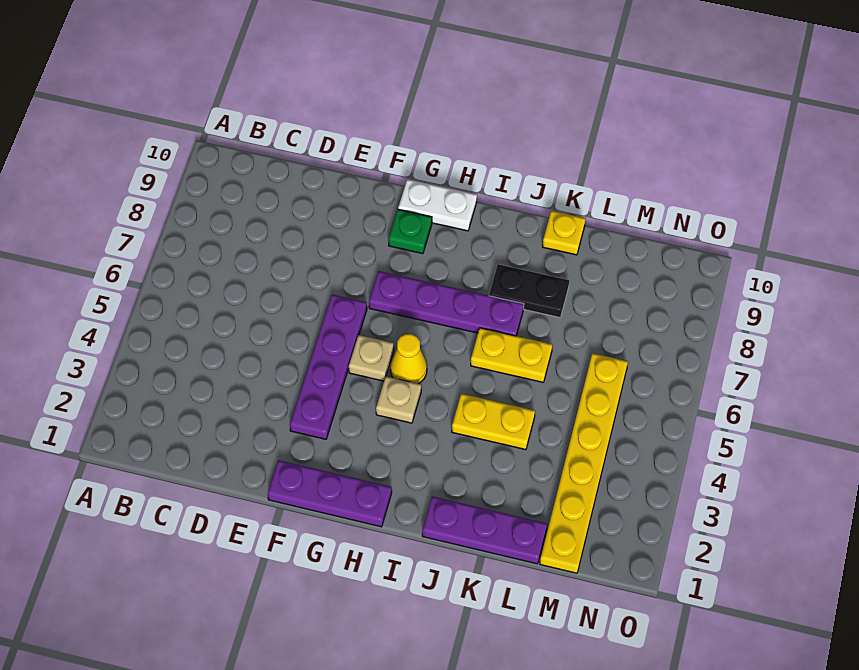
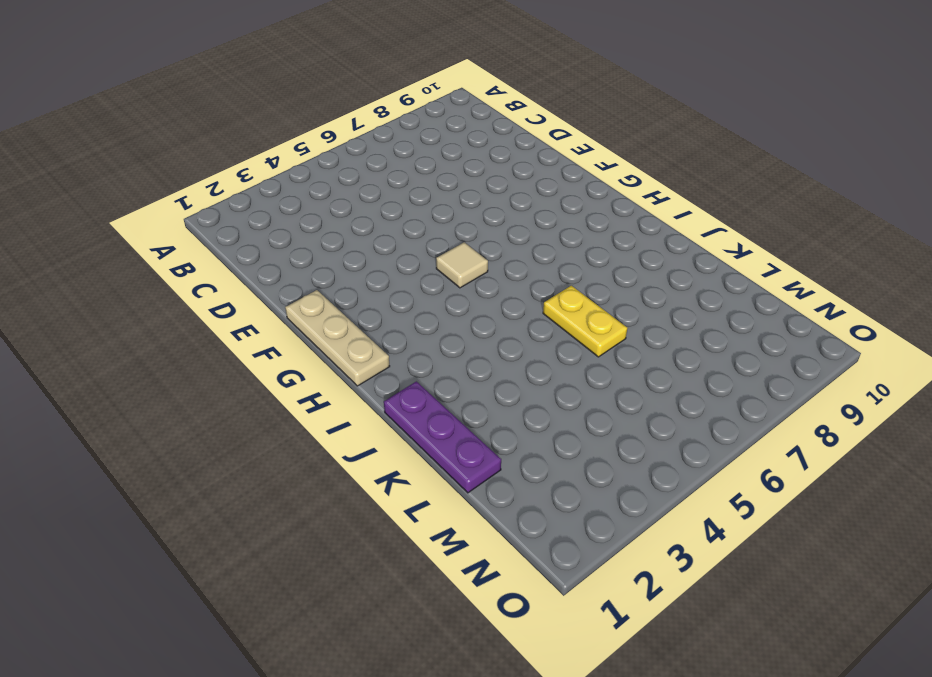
tan 1x3 plate [285,290,390,386] -> purple 1x3 plate [268,460,392,527]
tan 1x1 tile [436,242,488,288] -> tan 1x1 plate [349,335,394,381]
none -> purple 1x4 plate [290,295,367,439]
none -> purple 1x4 plate [369,271,524,336]
none -> green 1x1 plate [389,209,432,254]

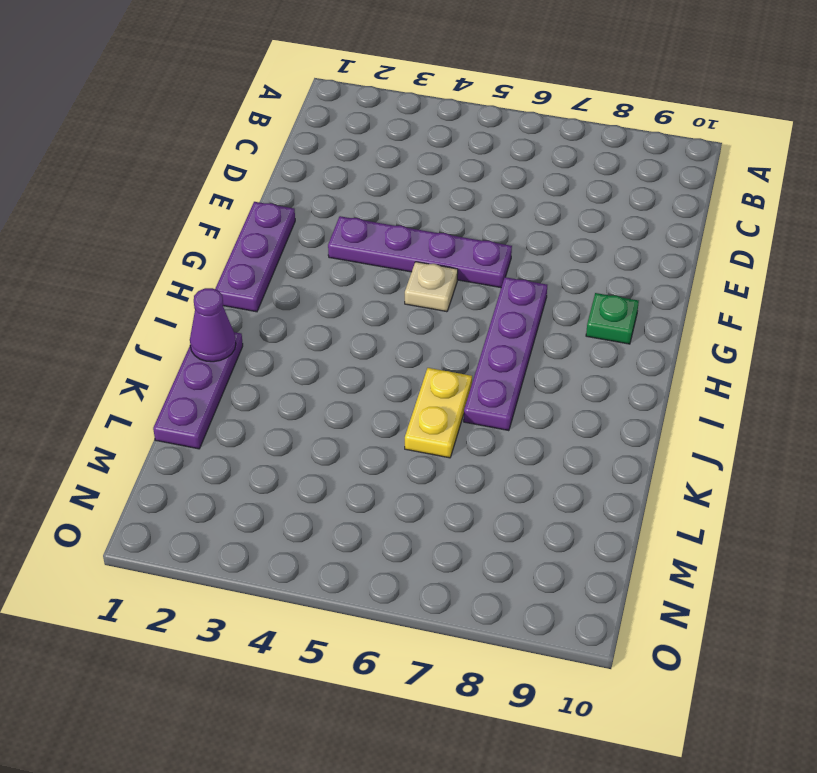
purple 1x1 cone [190,288,236,362] -> none
none -> white 1x2 plate [398,179,477,231]
none -> tan 1x1 plate [376,376,421,423]
none -> yellow 1x1 cone [390,334,427,384]

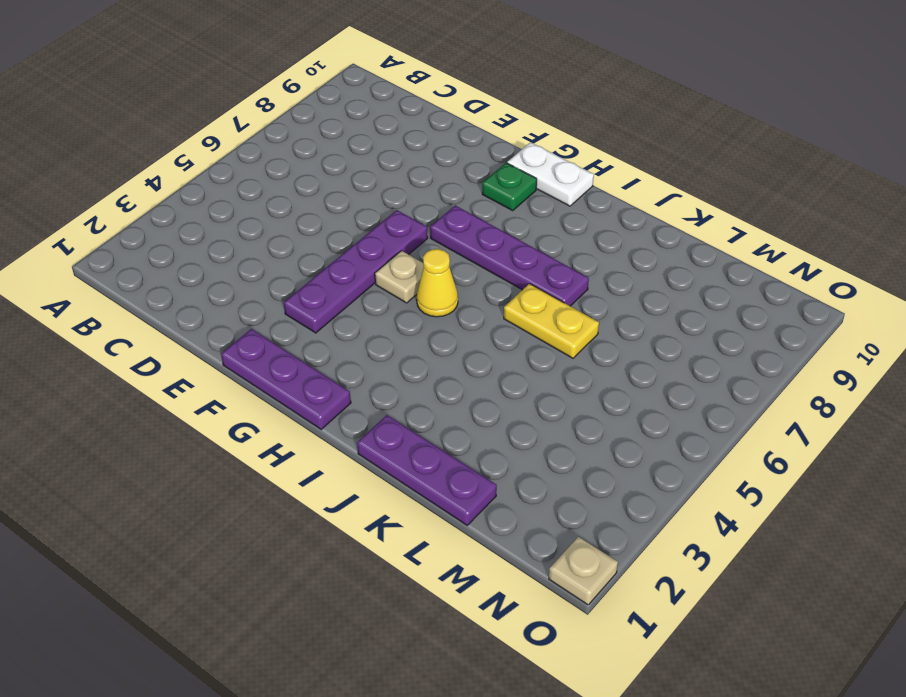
tan 1x1 plate [549,537,618,605] -> tan 1x1 plate moved to [376,376,421,423]
none -> yellow 1x2 plate [452,394,535,450]
none -> black 1x2 plate [489,264,569,318]
none -> yellow 1x1 plate [543,211,586,255]

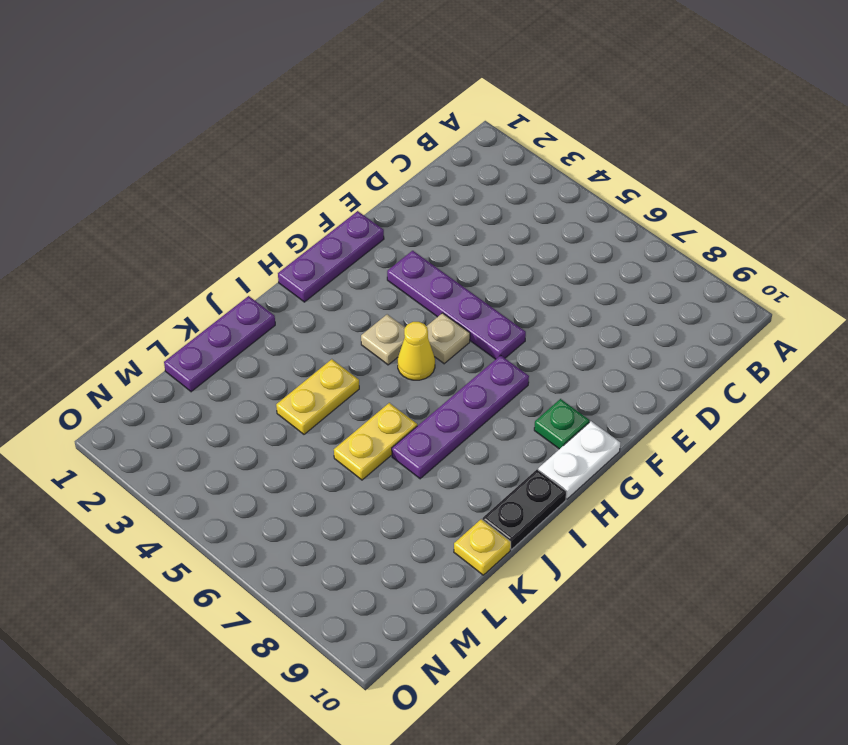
black 1x2 plate [482,470,566,549] -> black 1x2 plate moved to [489,264,569,318]
none -> yellow 1x6 plate [540,353,628,573]

